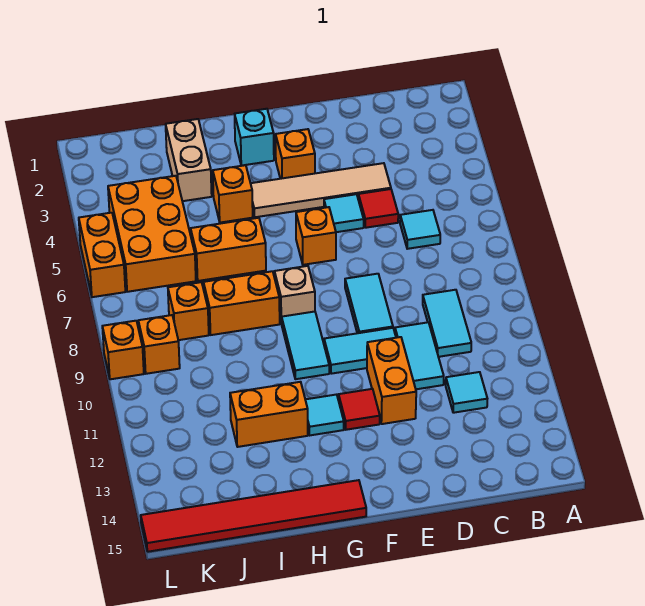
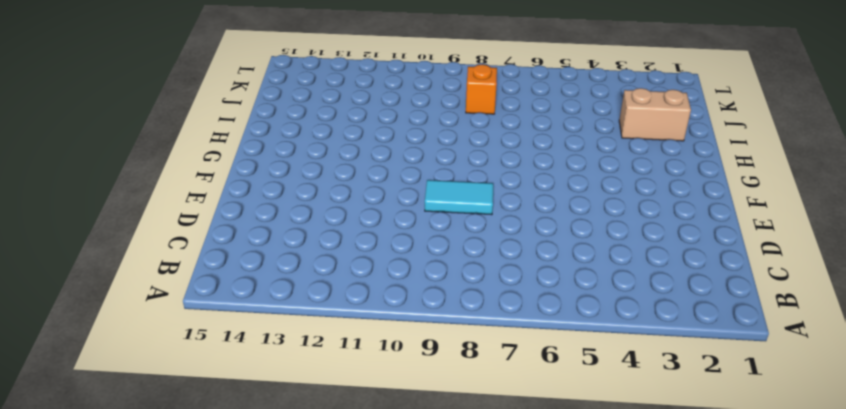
none -> cyan 1x1 tile [400,210,440,249]
none -> cyan 1x2 tile [423,290,471,357]
none -> cyan 1x1 tile [446,372,487,413]

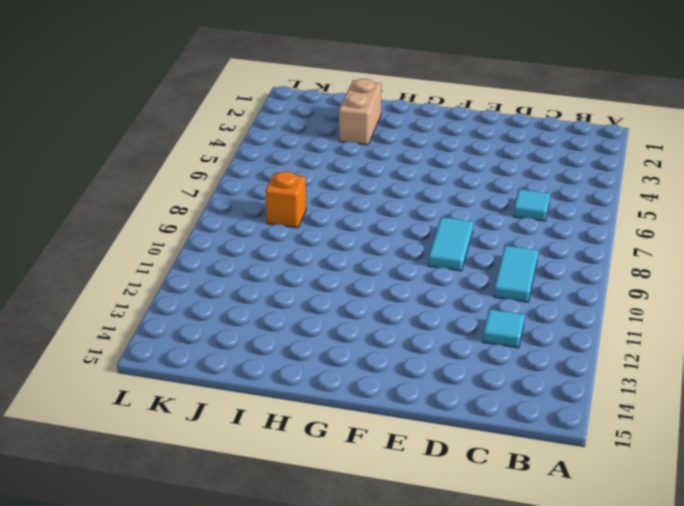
none -> tan 1x4 tile [251,163,391,217]
none -> red 1x1 tile [358,189,398,228]
none -> cyan 1x2 tile [395,322,444,389]

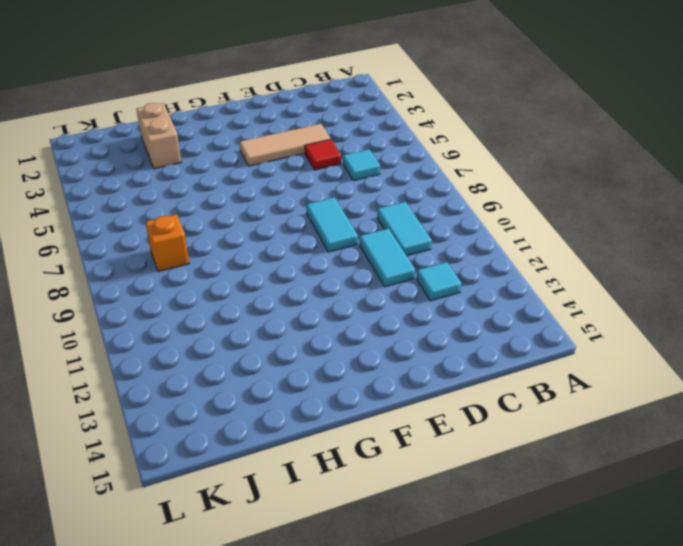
tan 1x3 tile [240,124,330,166] -> tan 1x4 tile [251,163,391,217]
none -> cyan 1x1 tile [324,194,364,232]
none -> cyan 1x2 tile [324,328,396,374]
none -> orange 1x2 brick [367,337,416,424]

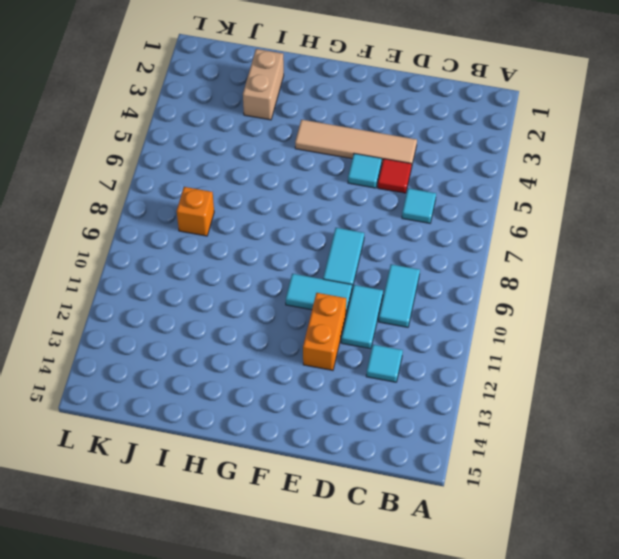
none -> orange 1x1 brick [276,129,315,179]
none -> orange 1x1 brick [296,207,336,265]
none -> red 1x1 tile [339,389,380,430]

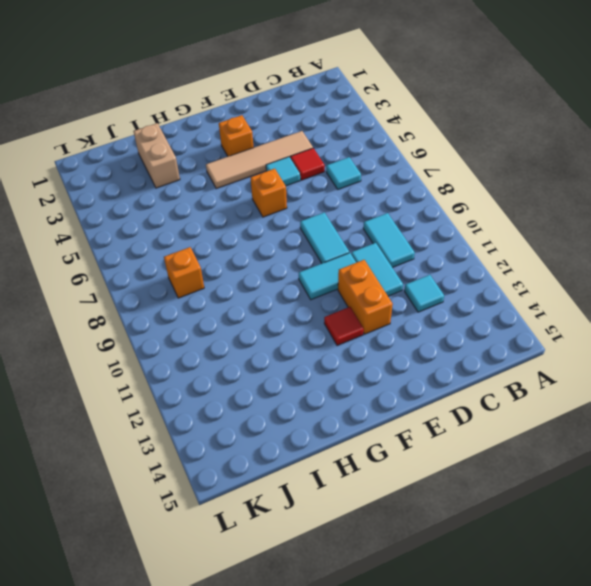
none -> cyan 1x1 brick [235,109,274,166]
none -> tan 1x1 brick [274,266,315,324]
none -> cyan 1x2 tile [282,312,329,379]

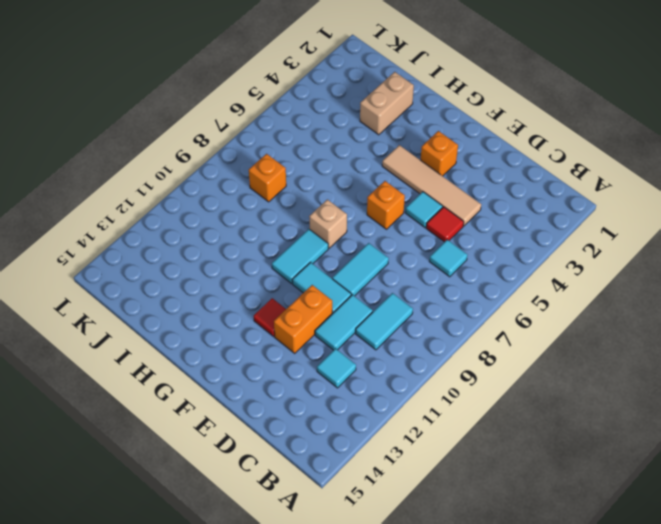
none -> cyan 1x1 brick [235,109,274,166]
none -> cyan 1x1 tile [305,394,344,435]
none -> red 1x6 tile [141,480,366,552]

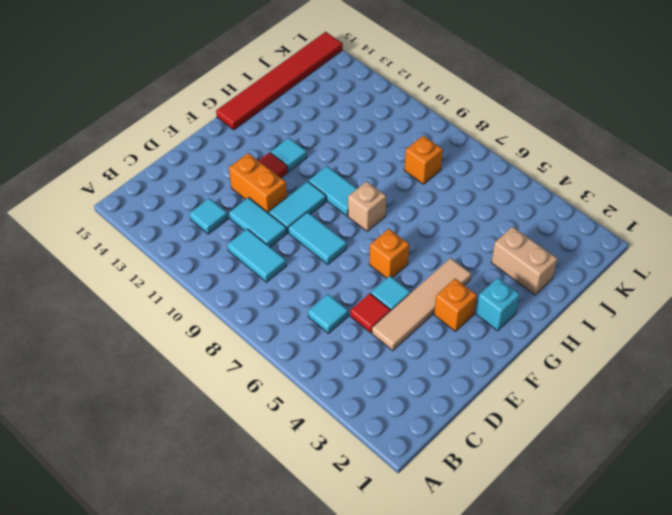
none -> orange 1x1 brick [213,165,253,223]
none -> orange 1x2 brick [191,218,266,281]
none -> orange 1x2 brick [203,271,280,335]

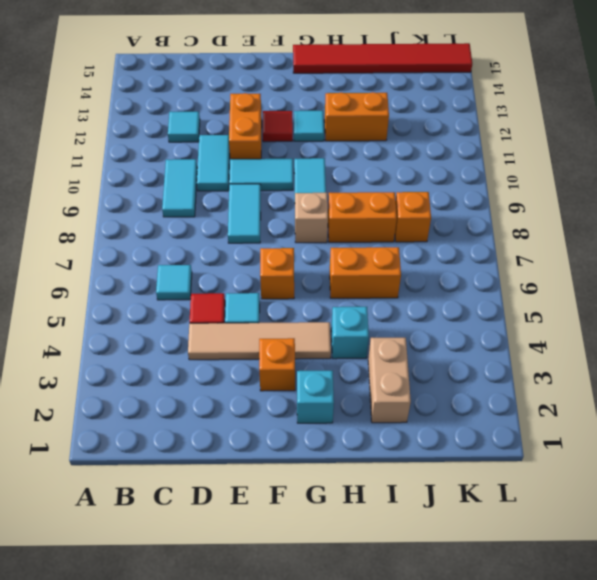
cyan 1x1 brick [331,307,369,359] -> orange 1x1 brick [213,165,253,223]
none -> orange 2x3 brick [108,176,196,292]
none -> orange 1x1 brick [138,315,180,374]
none -> orange 1x2 brick [79,213,125,297]

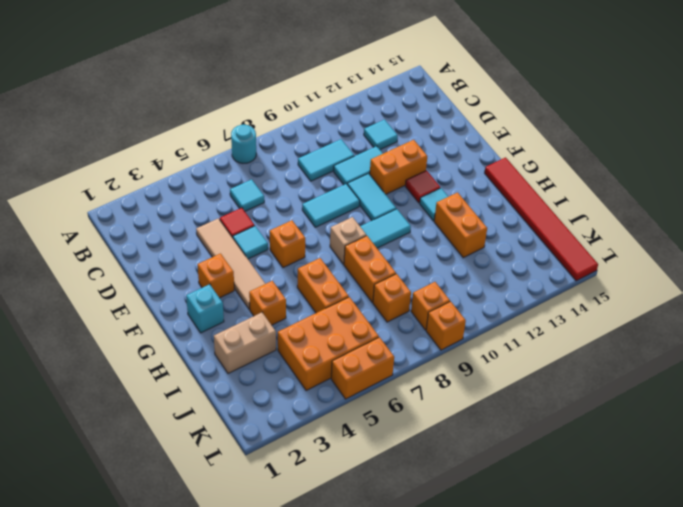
cyan 1x1 round brick [231,125,256,163] -> none

